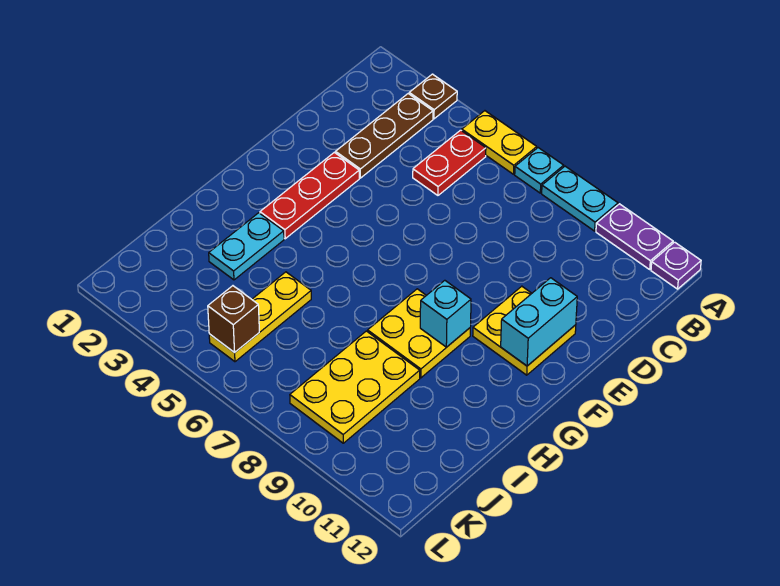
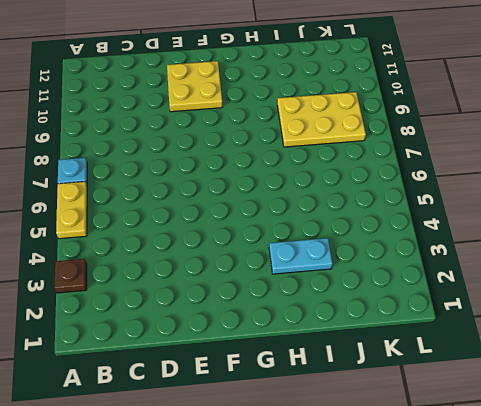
none -> cyan 1x2 plate [542,166,618,231]
none -> purple 1x2 plate [596,204,673,269]
none -> purple 1x1 plate [651,242,701,289]

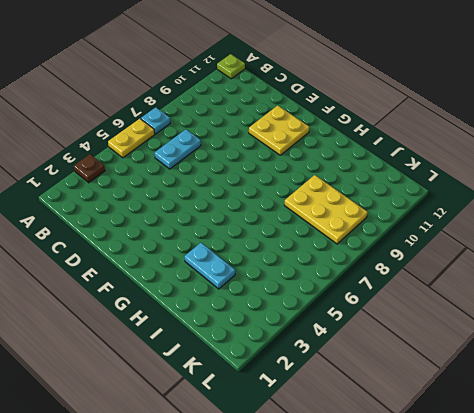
lime 1x1 plate [217,54,245,79] -> purple 1x1 plate [651,242,701,289]
cyan 1x2 plate [155,129,201,169] -> cyan 1x2 plate moved to [542,166,618,231]
none -> purple 1x2 plate [596,204,673,269]
none -> brown 1x3 plate [336,94,433,178]
none -> red 1x2 plate [413,130,486,195]

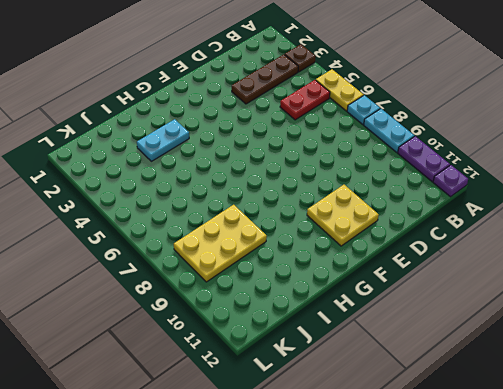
none -> red 1x3 plate [260,152,359,239]
none -> yellow 2x2 plate [368,289,470,378]
none -> yellow 1x3 plate [209,272,311,362]

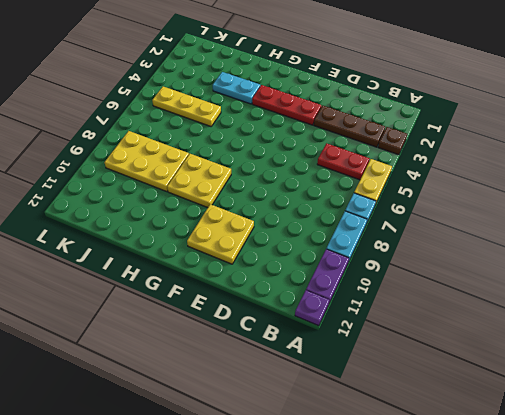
none -> cyan 1x2 brick [501,278,577,366]
none -> cyan 1x1 brick [420,280,471,347]
none -> brown 1x1 brick [208,286,259,353]

